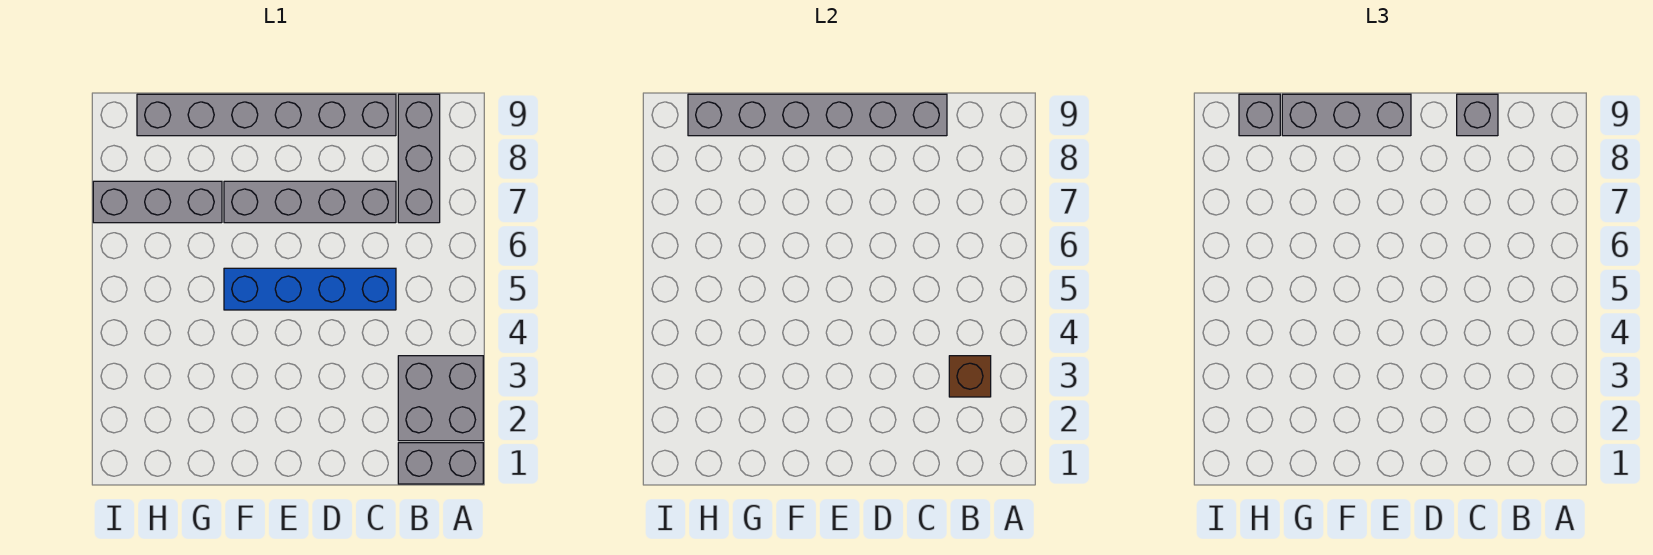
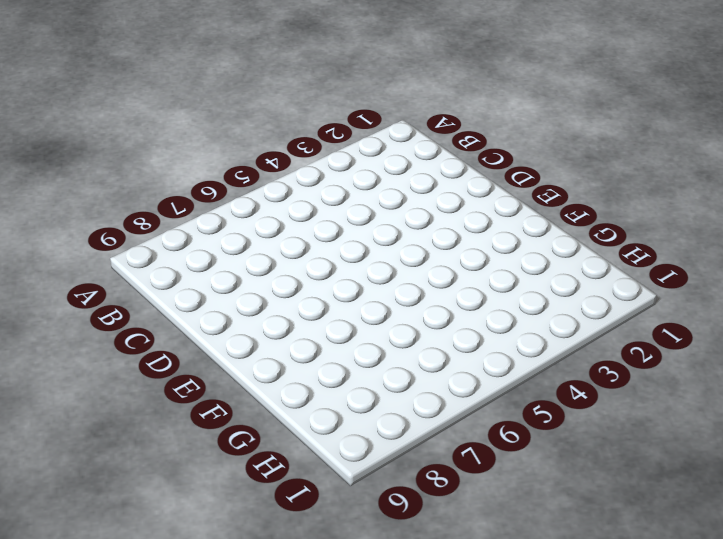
none -> grey 1x2 brick [398,443,483,484]
none -> grey 2x2 brick [398,356,483,441]
none -> grey 1x3 brick [398,94,440,223]

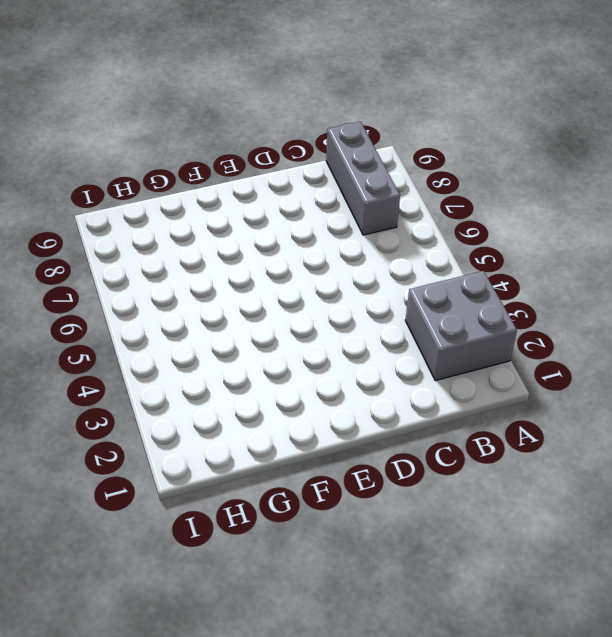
none -> grey 1x2 brick [398,443,483,484]
none -> blue 1x4 brick [224,268,396,310]
none -> grey 1x4 brick [224,181,396,223]

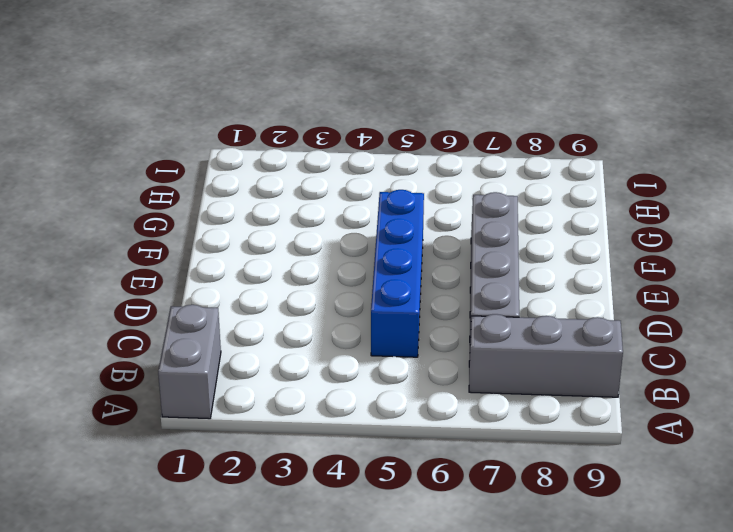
none -> grey 2x2 brick [398,356,483,441]
none -> grey 1x6 brick [137,94,396,136]
none -> grey 1x3 brick [93,181,222,223]

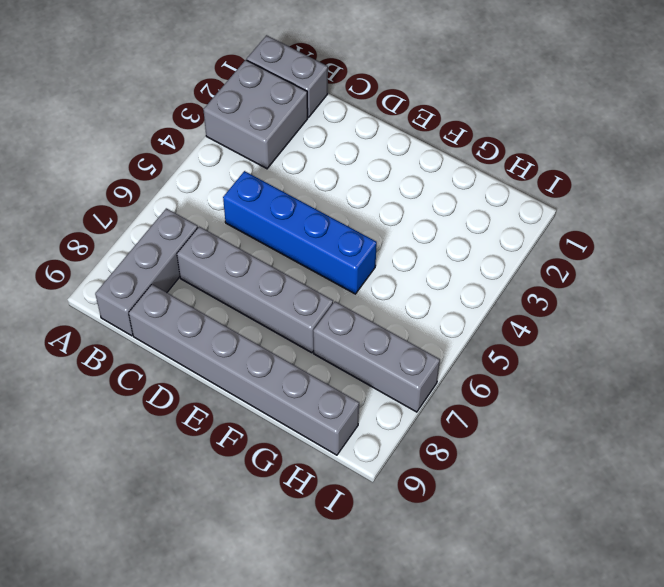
none -> brown 1x1 brick [949,356,991,397]
none -> grey 1x6 brick [688,94,947,136]
none -> grey 1x1 brick [1457,94,1498,136]

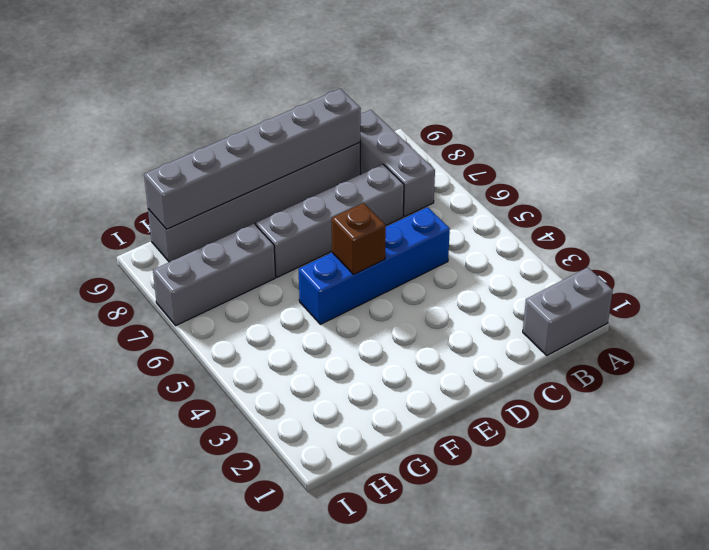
brown 1x1 brick [332,203,386,274] -> brown 1x1 brick moved to [949,356,991,397]
none -> grey 2x2 brick [398,356,483,441]
none -> grey 1x1 brick [1457,94,1498,136]
none -> grey 1x3 brick [1282,94,1411,136]

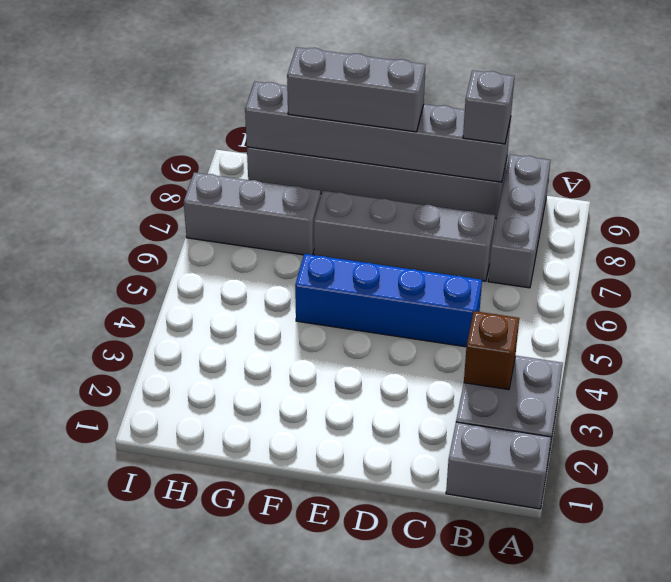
none -> grey 1x1 brick [1239,94,1280,136]

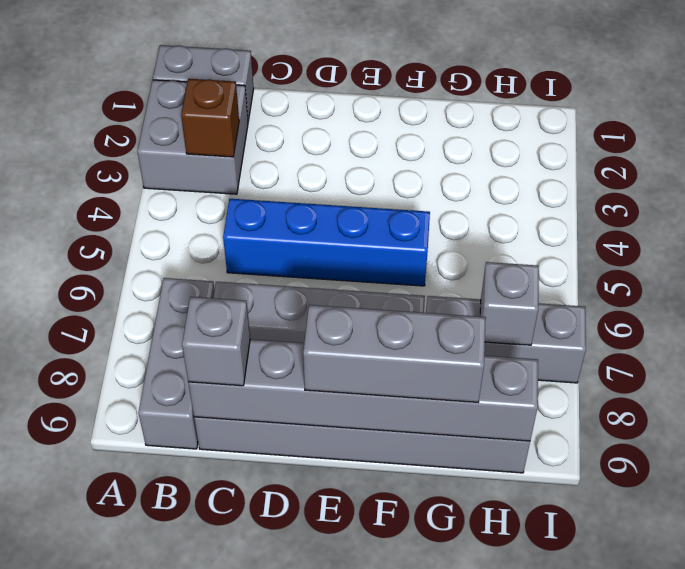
grey 1x1 brick [480,262,539,345] -> grey 1x1 brick moved to [1239,94,1280,136]

